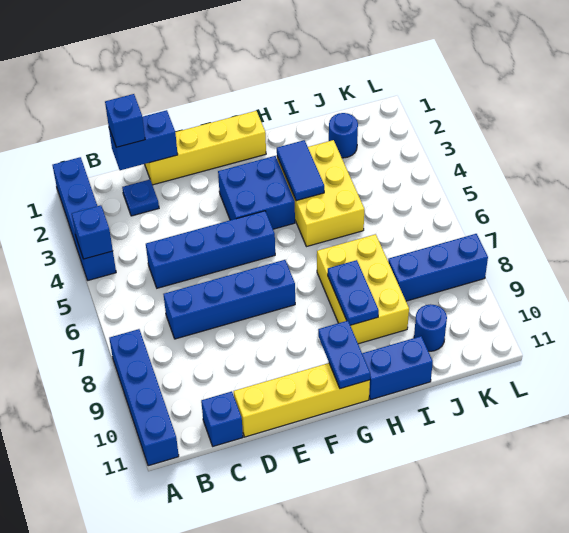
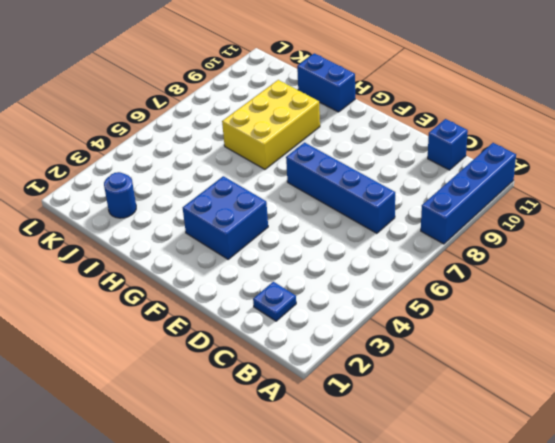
none -> blue 1x4 brick [52,157,116,280]
none -> blue 1x4 brick [146,211,275,288]
none -> yellow 1x4 brick [145,111,266,185]

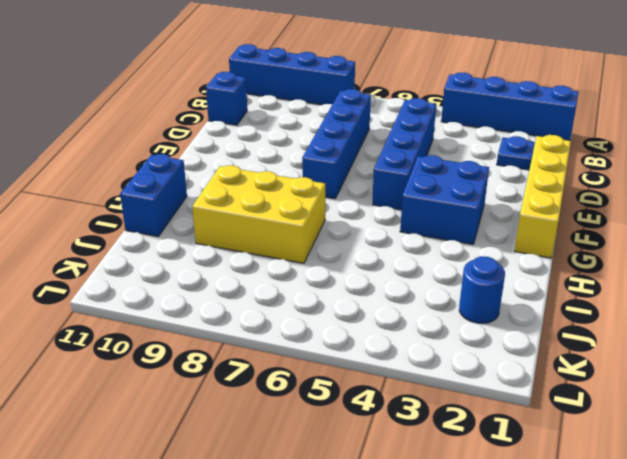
none -> yellow 1x4 brick [234,363,370,437]
none -> yellow 2x3 brick [277,140,364,247]
none -> blue 1x3 brick [388,234,488,301]

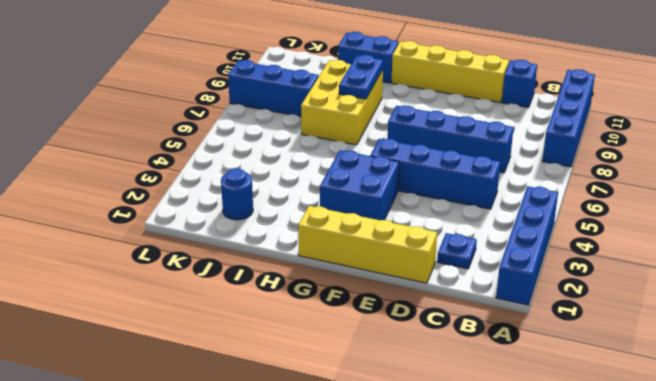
none -> yellow 2x3 brick [277,140,364,247]
none -> blue 1x1 round brick [414,304,447,351]
none -> blue 1x1 brick [72,205,113,259]

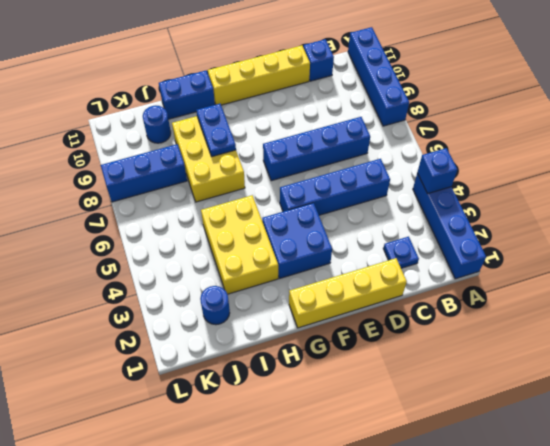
none -> blue 1x2 brick [109,110,178,170]
none -> blue 1x2 plate [318,321,370,389]
none -> blue 1x2 tile [277,140,324,201]

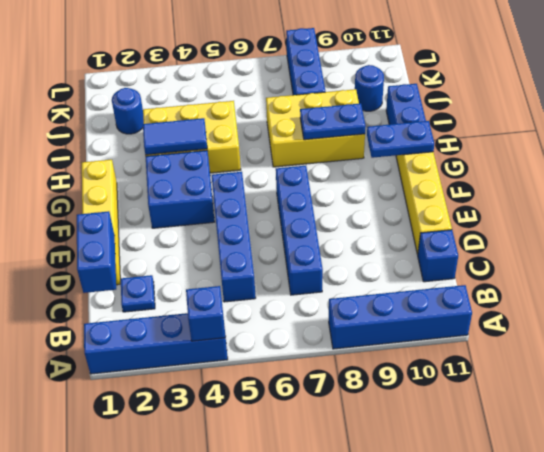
none -> blue 1x1 brick [105,94,145,147]

